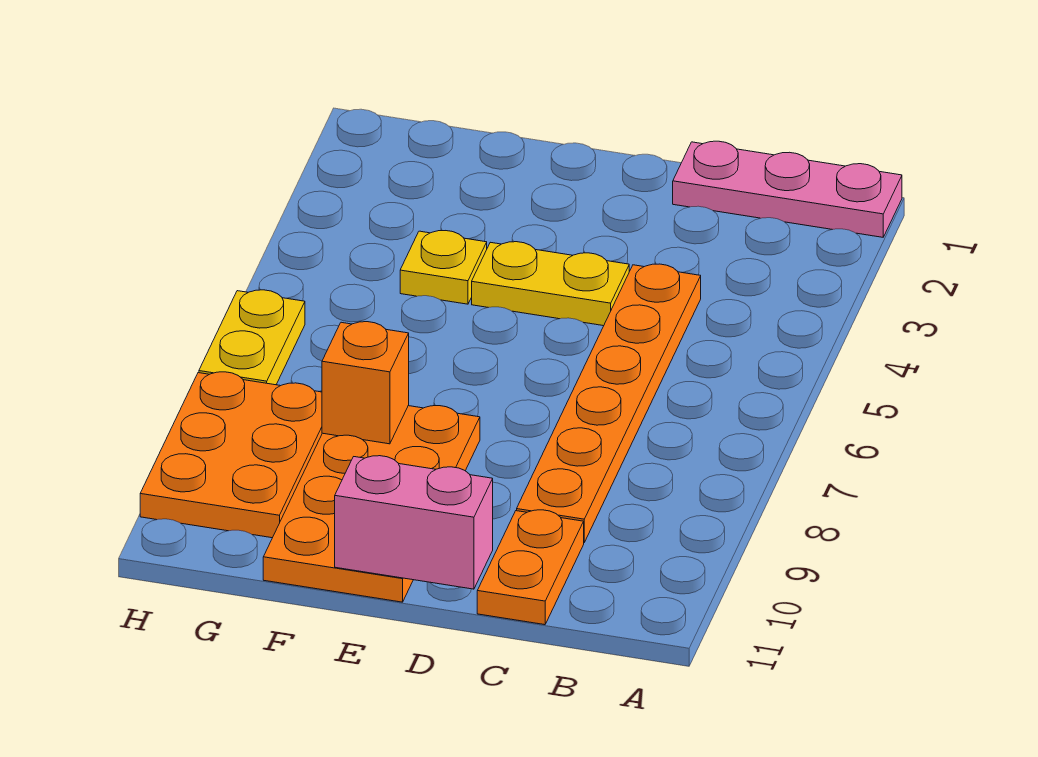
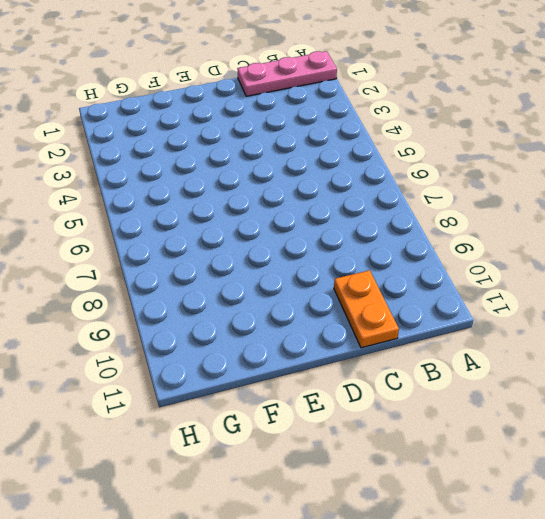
none -> orange 1x6 plate [517,264,701,542]
none -> yellow 1x2 plate [472,242,629,326]

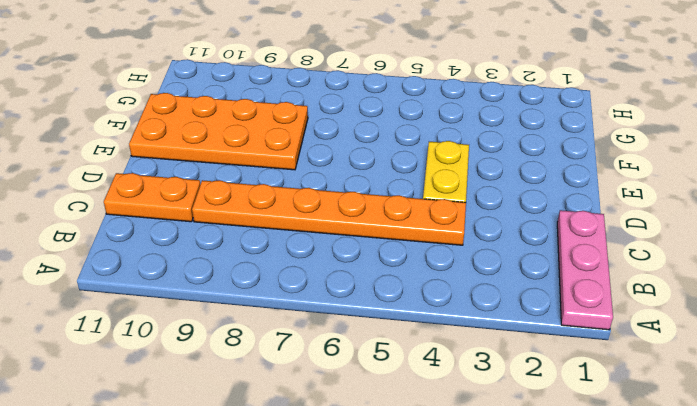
none -> yellow 1x1 plate [400,231,487,304]
none -> orange 2x3 plate [140,372,322,538]

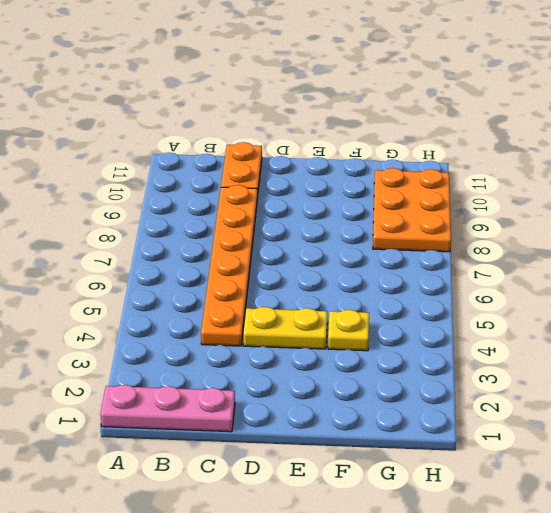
none -> orange 2x4 plate [263,406,480,602]
none -> yellow 1x2 plate [199,290,305,385]

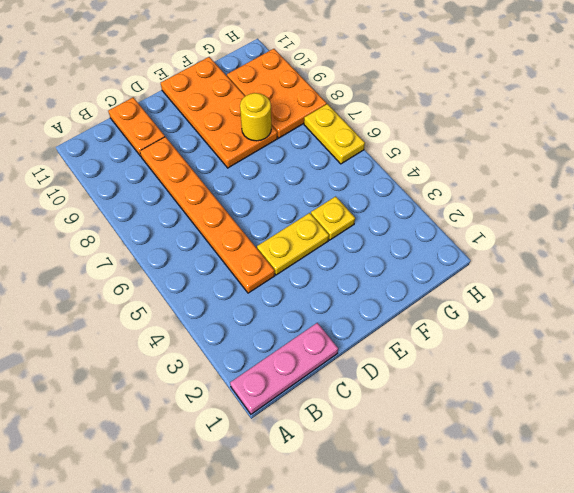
yellow 1x1 round brick [240,93,271,141] -> orange 1x1 brick [322,322,409,444]
none -> pink 1x2 brick [335,456,493,589]

